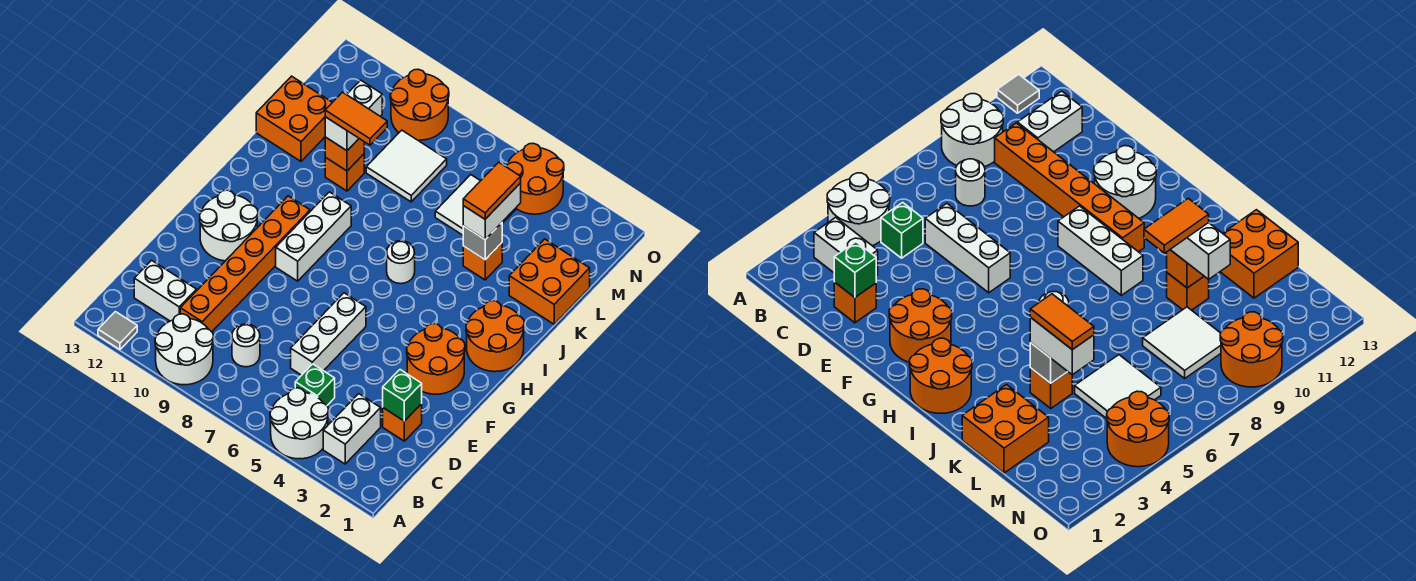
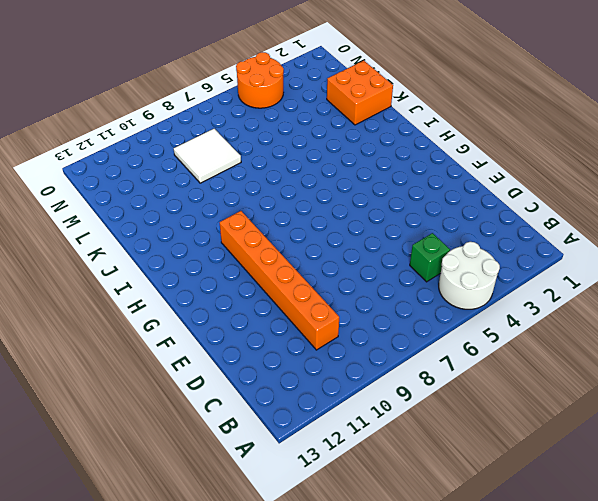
none -> white 2x2 round brick [155,314,214,385]
none -> grey 1x1 tile [98,312,137,350]
none -> white 1x2 brick [323,394,381,464]
none -> white 1x1 round brick [232,324,260,367]

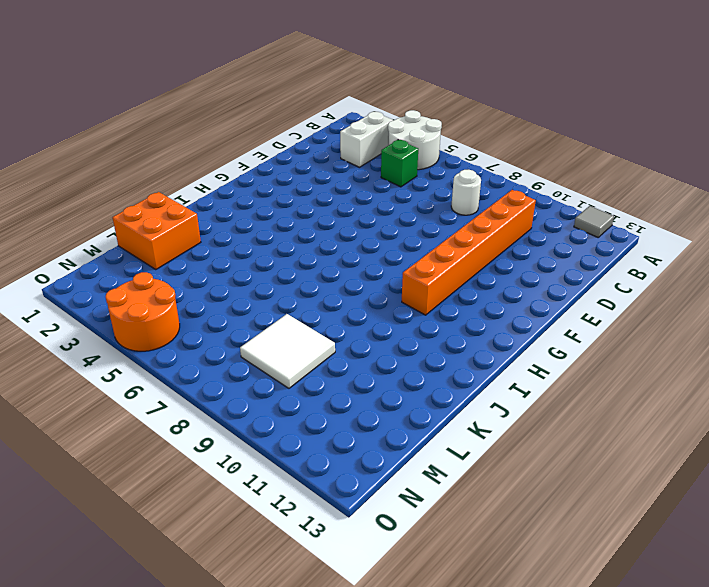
none -> white 2x2 round brick [155,314,214,385]
none -> white 1x2 brick [134,260,197,321]
none -> orange 1x1 brick [383,404,422,441]
none -> white 1x3 brick [291,293,366,375]

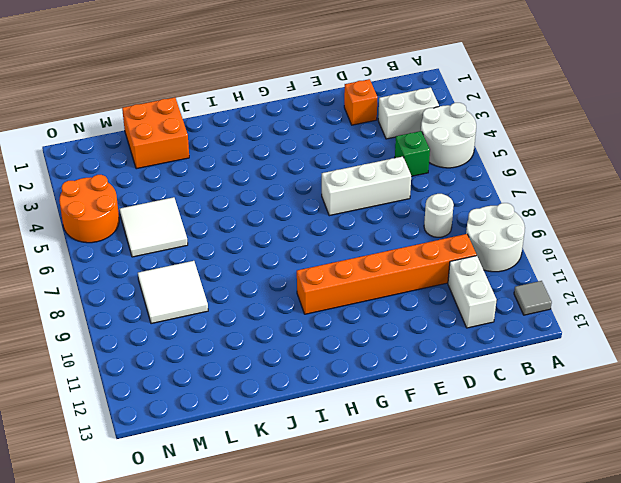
none -> orange 2x2 round brick [407,324,465,394]
none -> white 2x2 round brick [200,190,258,261]
none -> white 1x3 brick [276,192,351,281]
none -> orange 2x2 round brick [466,301,524,372]

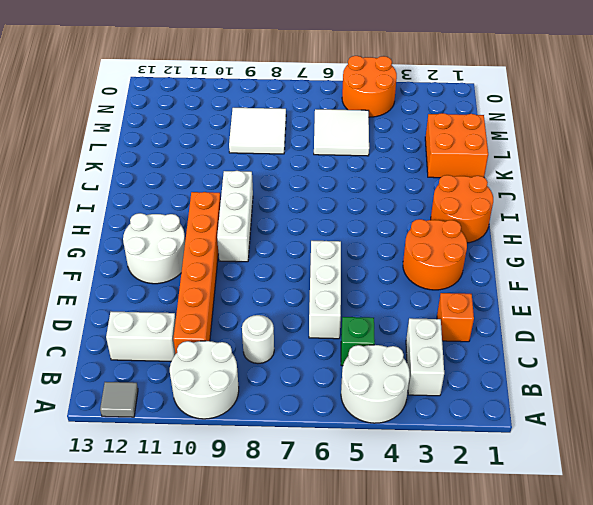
none -> white 1x1 round brick [387,241,415,284]
none -> orange 1x1 brick [463,243,502,280]
none -> orange 1x1 brick [325,154,364,191]
none -> orange 2x2 brick [256,76,332,161]

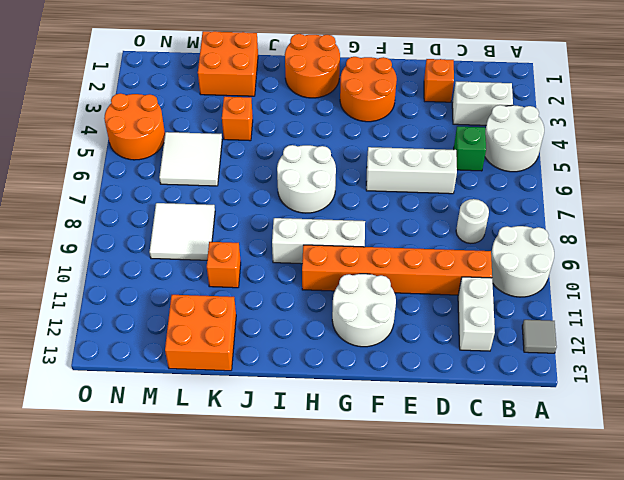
white 2x2 round brick [277,145,336,213] -> white 1x1 round brick [387,241,415,284]
none -> orange 2x2 round brick [390,69,449,140]
none -> green 1x1 brick [383,370,422,421]
none -> grey 1x1 brick [463,223,502,260]
none -> orange 1x1 brick [325,137,364,171]

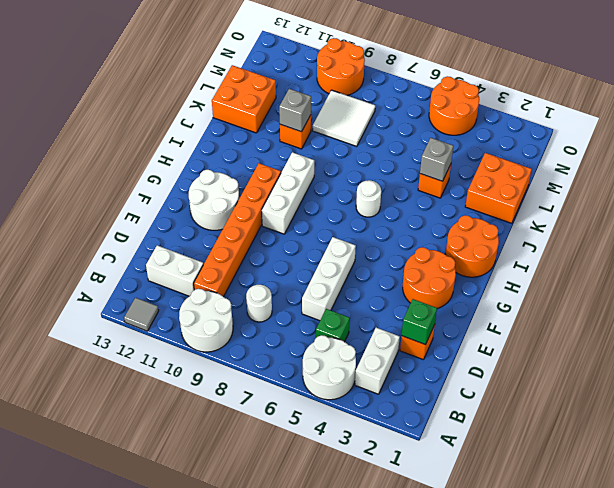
grey 1x1 brick [279,89,311,132] -> orange 1x1 brick [325,137,364,171]
none -> white 2x2 tile [435,175,516,235]
none -> white 1x2 brick [463,183,521,239]
none -> white 1x2 brick [325,80,382,151]
none -> orange 1x2 tile [463,162,521,219]

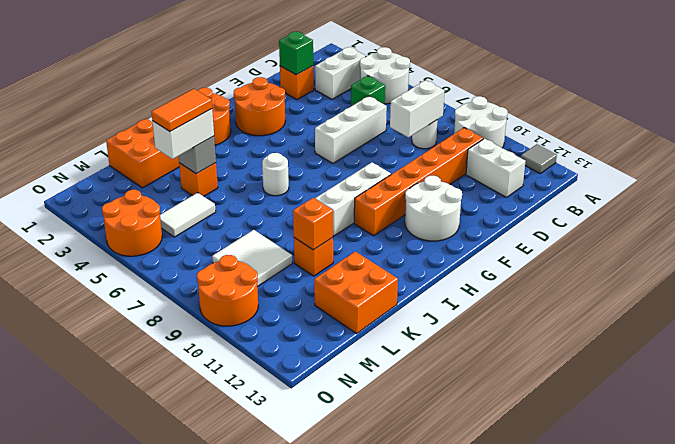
white 1x2 brick [390,80,444,137] -> white 1x2 brick moved to [325,80,382,151]
white 1x2 tile [160,193,216,237] -> white 2x2 tile [435,175,516,235]
none -> orange 1x2 tile [325,92,387,145]

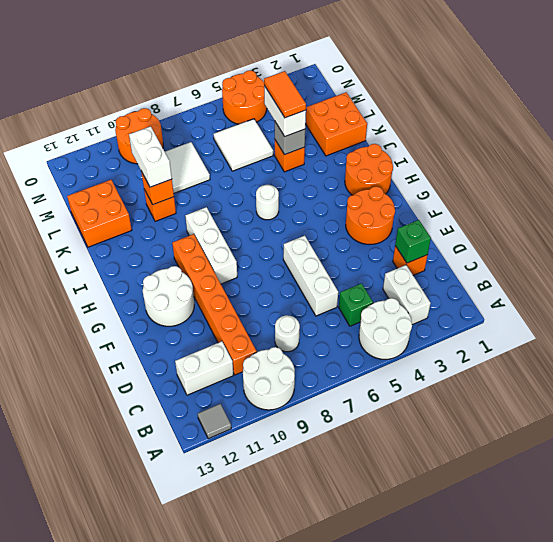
none -> orange 1x2 tile [325,92,387,145]

